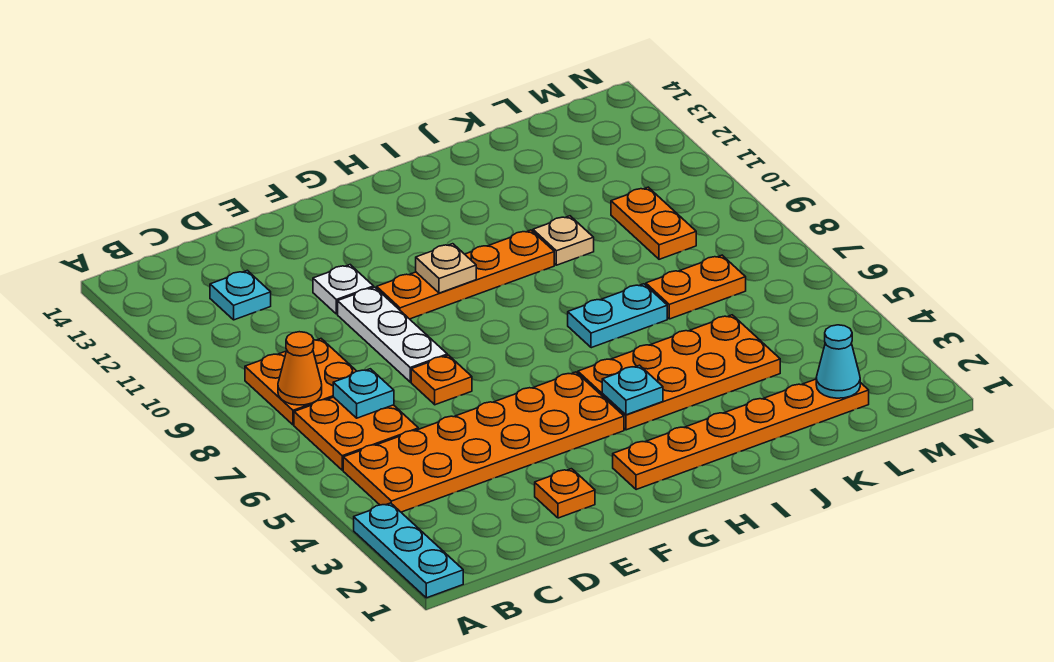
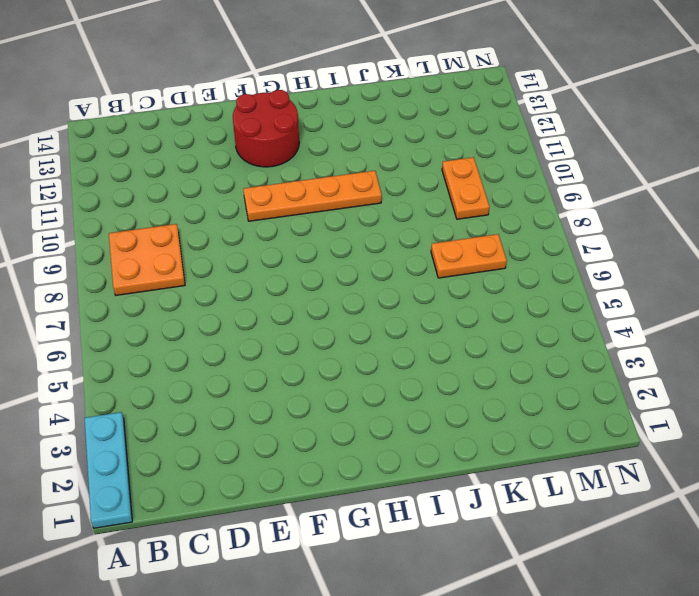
red 2x2 round brick [233,90,299,167] -> none
none -> orange 2x6 plate [343,372,624,512]
none -> orange 2x2 plate [294,397,418,470]
none -> cyan 1x1 plate [210,270,271,320]

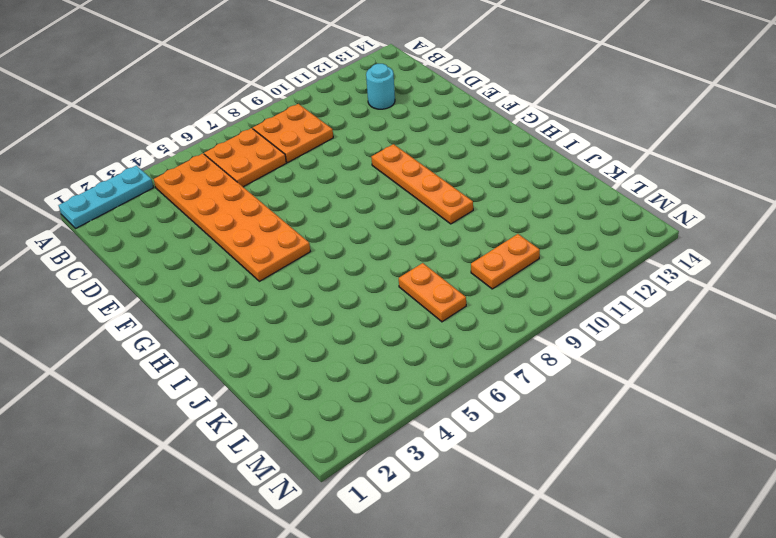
cyan 1x1 round brick [366,64,395,109] -> cyan 1x1 plate [210,270,271,320]
none -> orange 1x1 plate [535,469,595,518]
none -> orange 1x1 plate [411,355,472,405]
none -> white 1x3 plate [338,287,447,382]

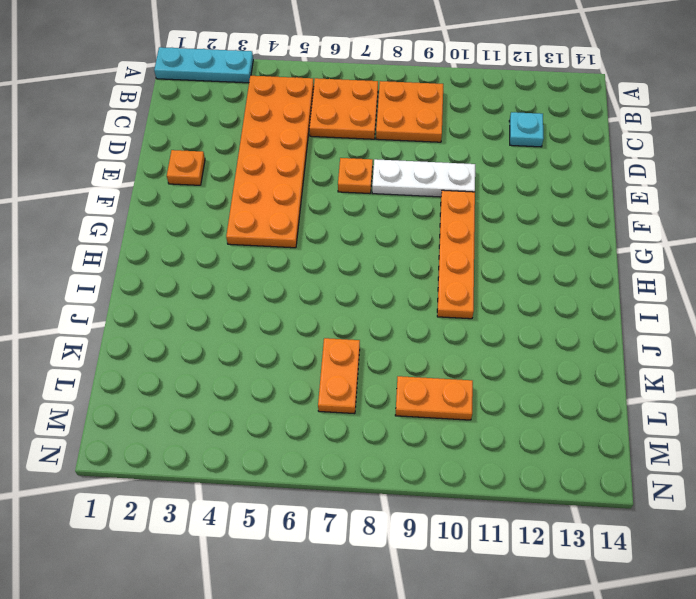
none -> white 1x1 plate [313,265,374,314]
none -> orange 1x6 plate [613,379,869,490]
none -> orange 2x4 plate [578,315,780,430]

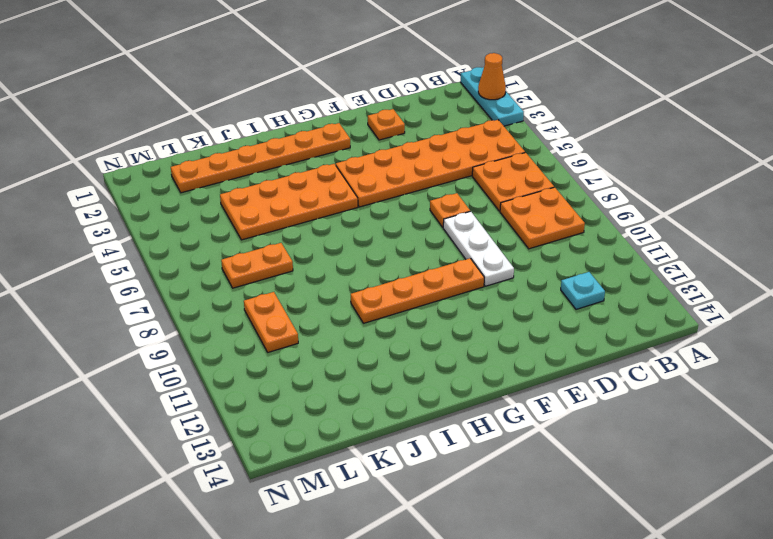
orange 1x1 cone [478,53,506,100] -> orange 1x1 cone moved to [278,332,322,405]
none -> white 1x1 plate [313,265,374,314]
none -> cyan 1x2 plate [568,284,667,348]
none -> tan 1x1 plate [533,216,594,265]

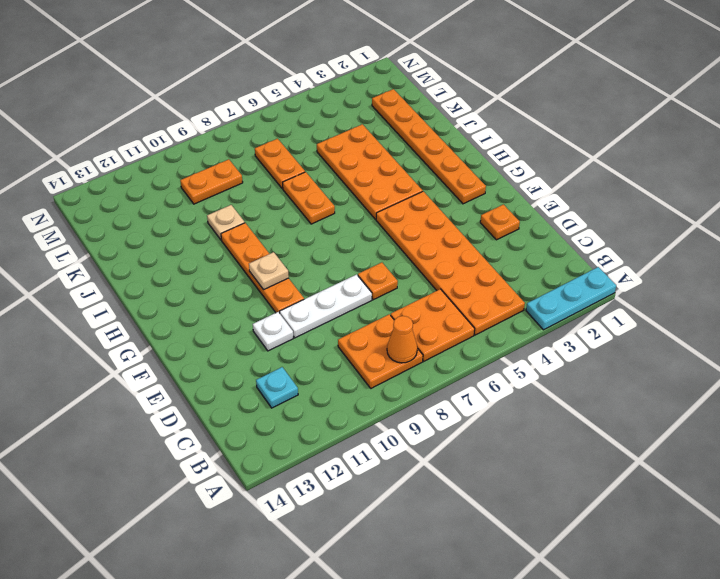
orange 1x2 plate [283,172,335,224] -> cyan 1x2 plate [568,284,667,348]
none -> cyan 1x1 plate [333,369,394,418]
none -> cyan 1x1 plate [602,365,663,415]
none -> cyan 1x1 cone [816,325,860,398]

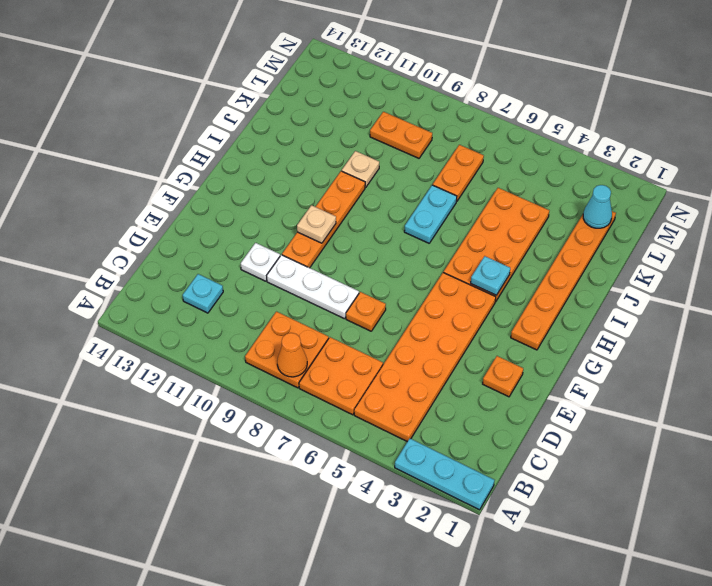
none -> cyan 1x1 plate [333,369,394,418]

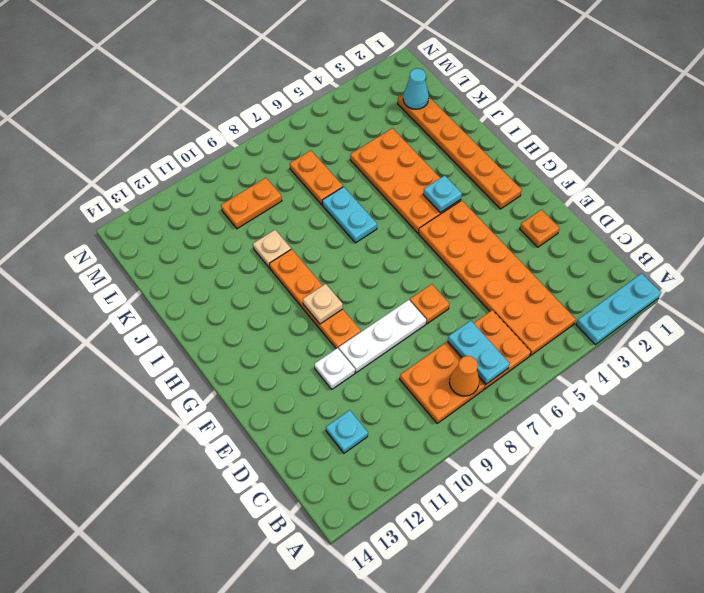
cyan 1x2 plate [448,321,510,384] -> cyan 1x1 plate [333,369,394,418]

